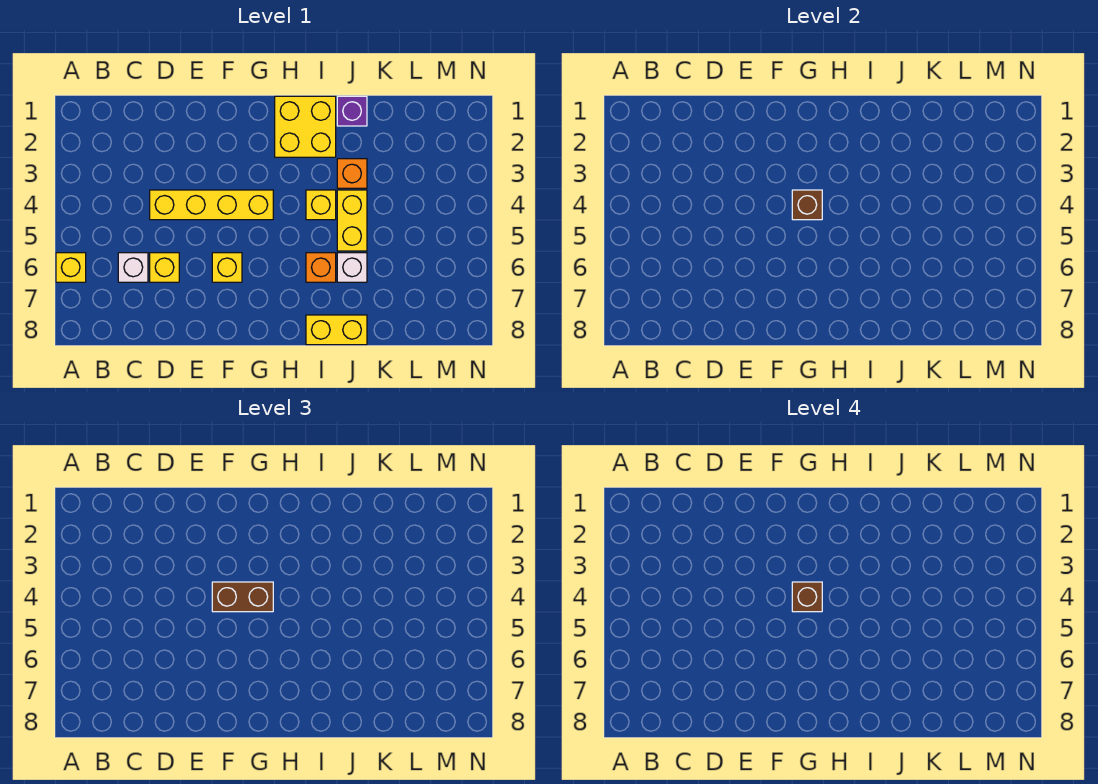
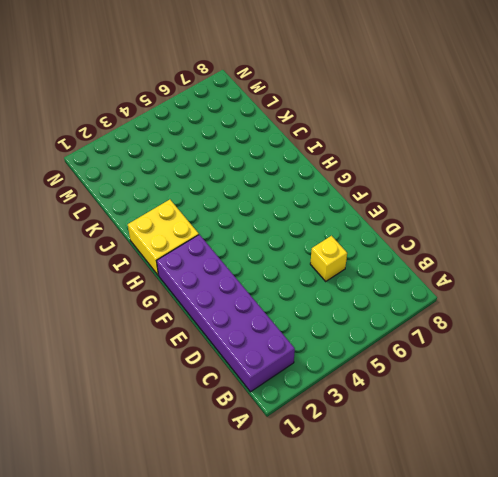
purple 2x6 brick [157,235,295,392] -> none
none -> yellow 1x1 brick [56,253,86,282]
none -> white 1x1 brick [118,253,148,282]
none -> yellow 1x4 brick [150,190,273,220]

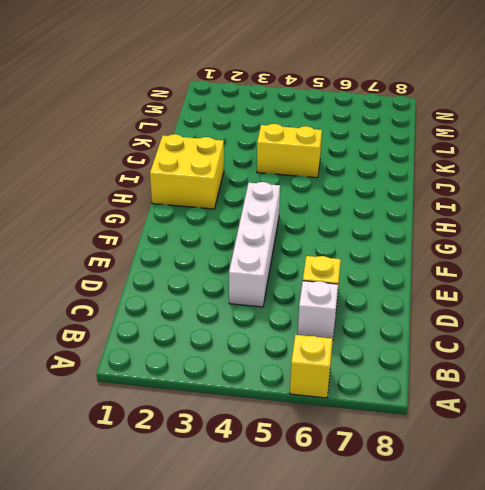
white 1x4 brick [229,182,280,307] -> yellow 1x4 brick [150,190,273,220]
none -> yellow 1x1 brick [212,253,242,282]
none -> yellow 1x1 brick [306,190,336,220]
none -> orange 1x1 brick [306,253,336,282]

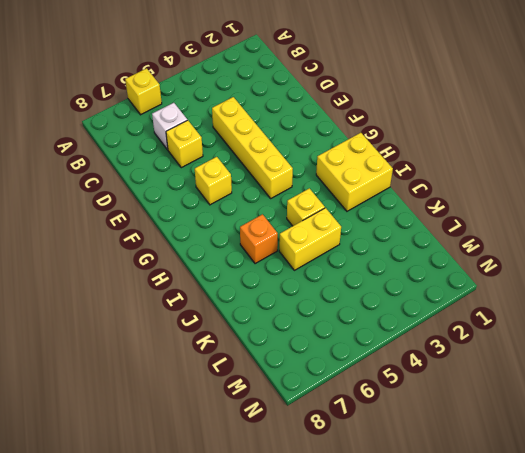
none -> yellow 1x2 brick [306,315,367,345]
none -> purple 1x1 brick [337,96,367,126]
none -> orange 1x1 brick [337,159,367,188]

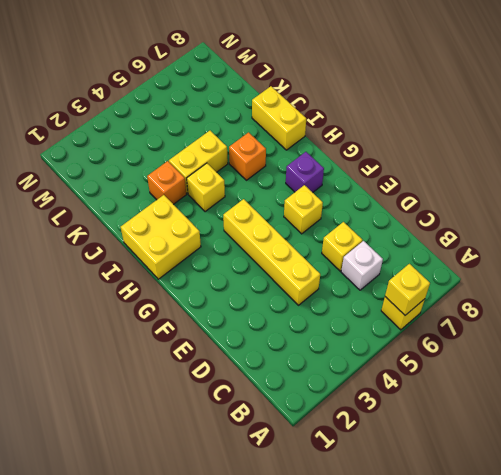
yellow 1x1 brick [385,264,430,315] -> none
purple 1x1 brick [286,152,324,192] -> purple 1x1 brick moved to [337,96,367,126]
none -> white 1x1 brick [337,253,367,282]
none -> brown 1x1 brick [792,190,822,220]
none -> brown 1x2 brick [212,582,273,612]

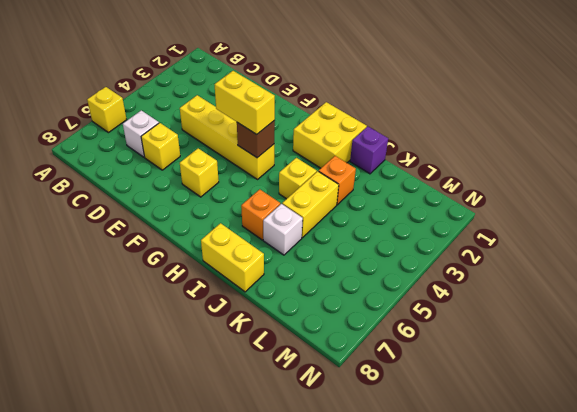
yellow 1x2 brick [215,71,275,134] -> brown 1x2 brick [212,582,273,612]
none -> brown 1x1 brick [792,582,822,612]

